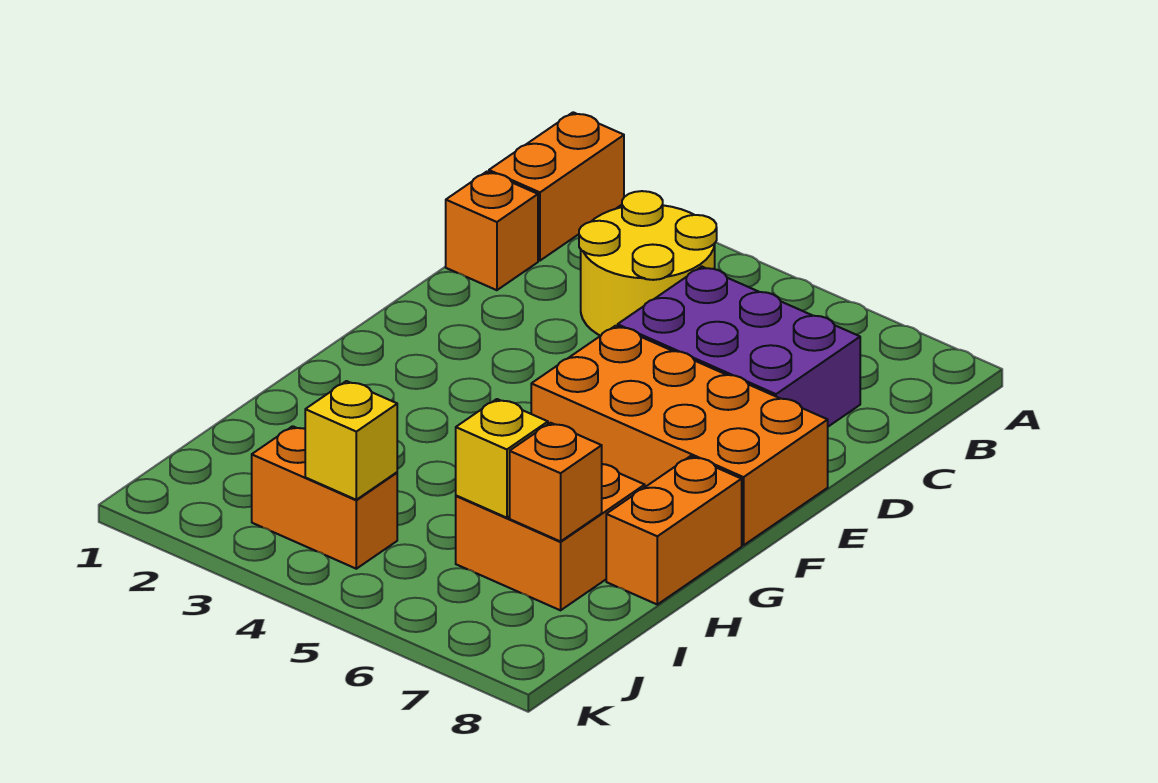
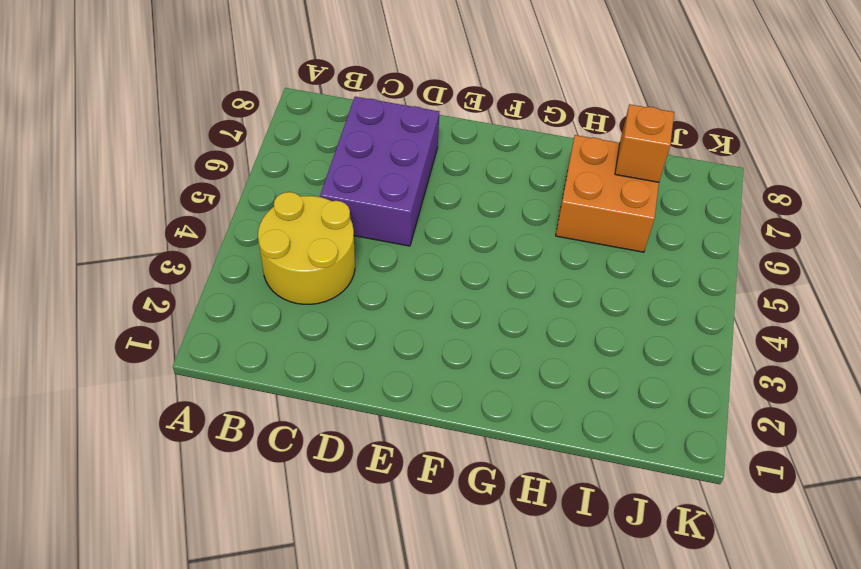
none -> orange 1x2 brick [489,112,624,261]
none -> orange 1x1 brick [446,172,538,290]

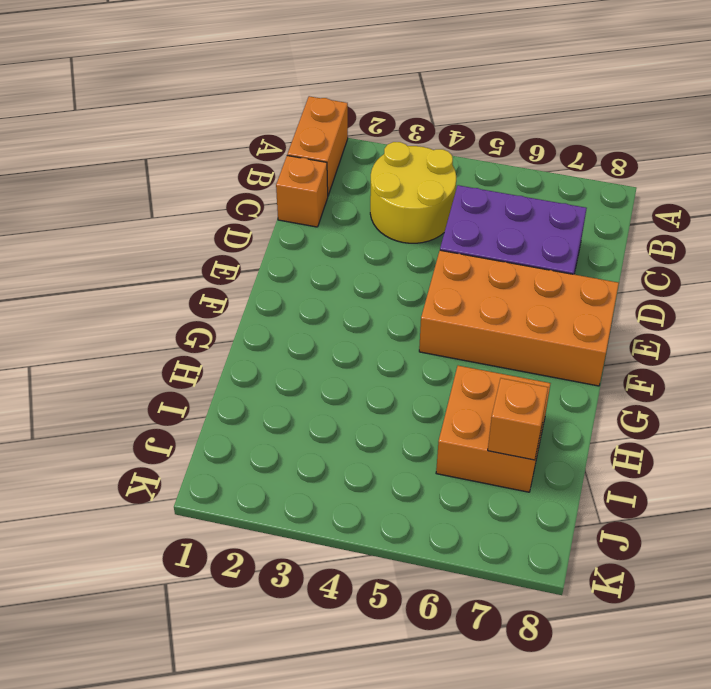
none -> orange 1x2 brick [606,456,742,604]
none -> orange 1x2 brick [252,426,397,569]

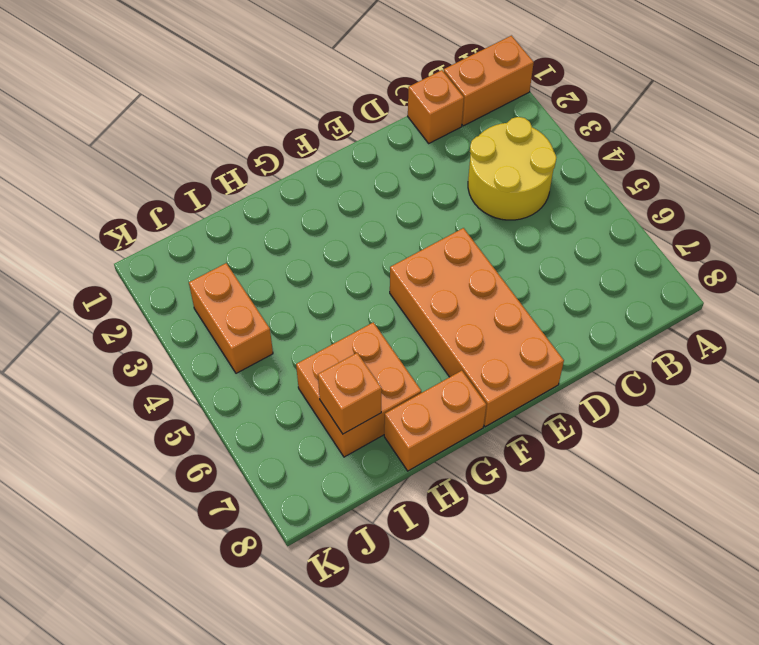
none -> purple 2x3 brick [618,267,860,427]
none -> yellow 1x1 brick [456,399,548,518]

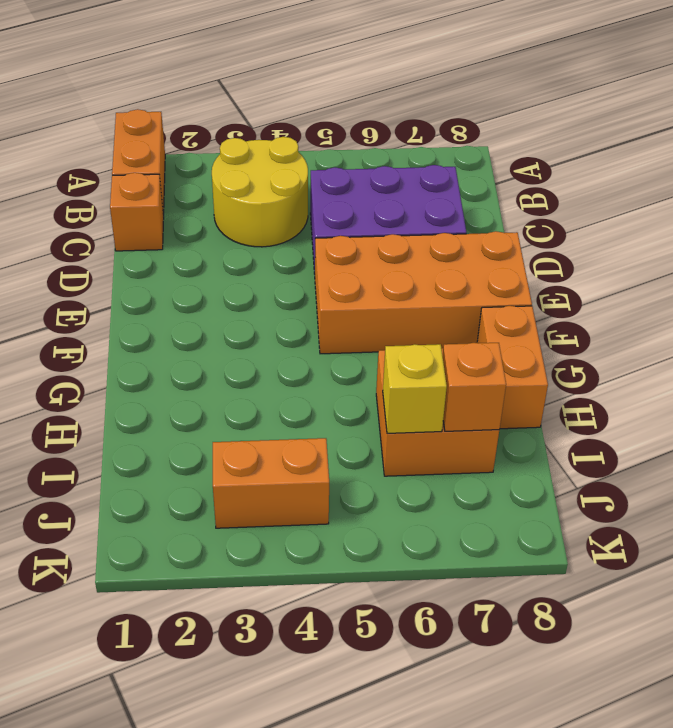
none -> yellow 1x1 brick [305,381,397,500]

